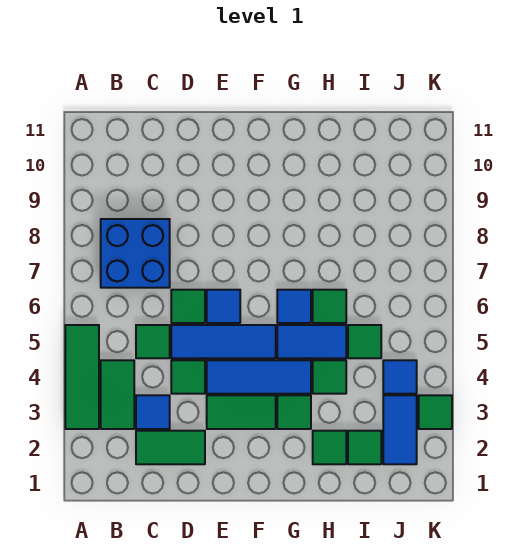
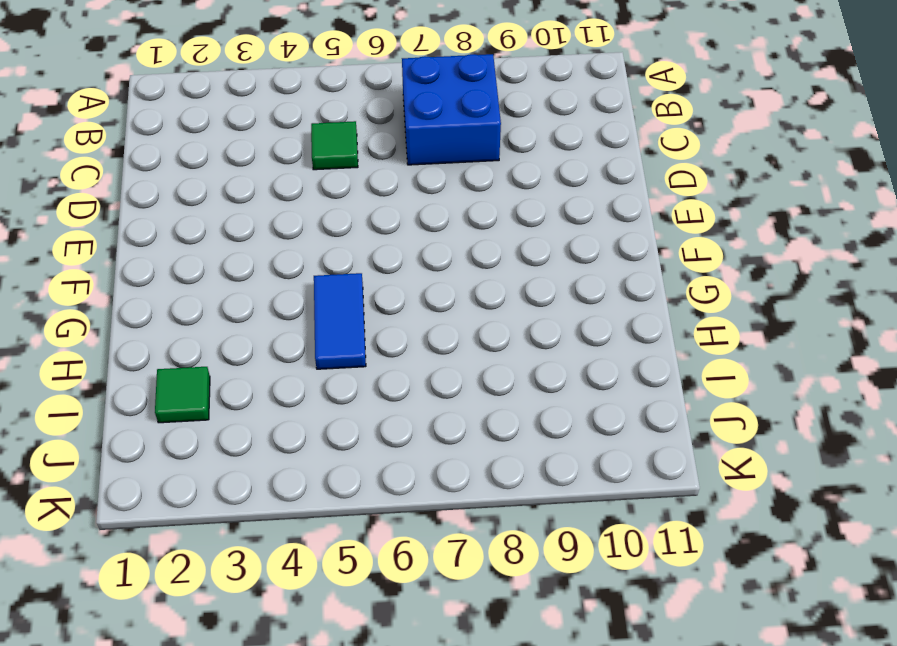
none -> green 1x3 tile [65,325,99,429]
none -> green 1x2 tile [101,360,134,429]
none -> green 1x2 tile [136,431,205,464]

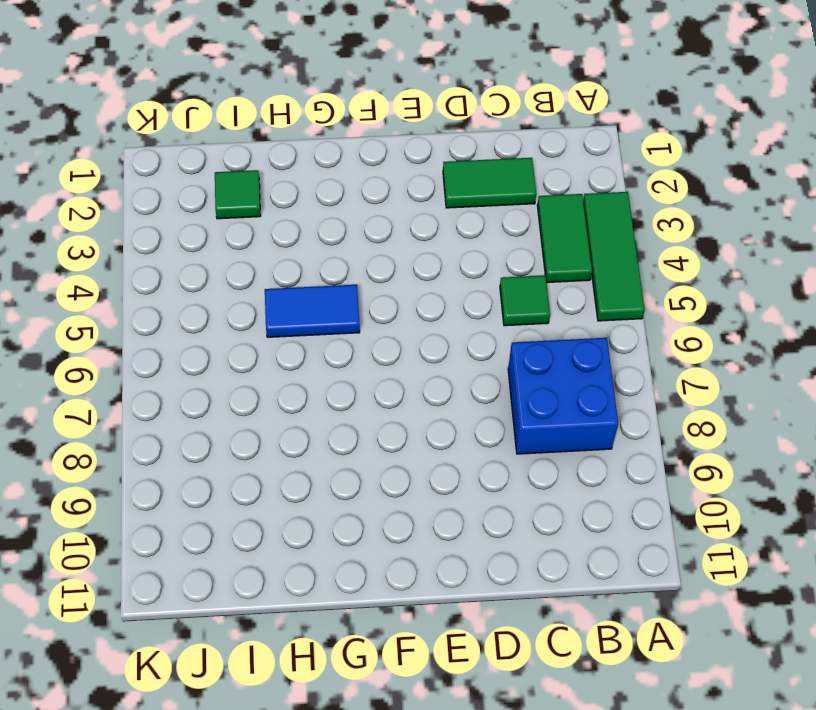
none -> blue 1x1 tile [136,395,170,429]
none -> green 1x1 tile [171,360,205,394]
none -> blue 1x3 tile [171,325,276,358]

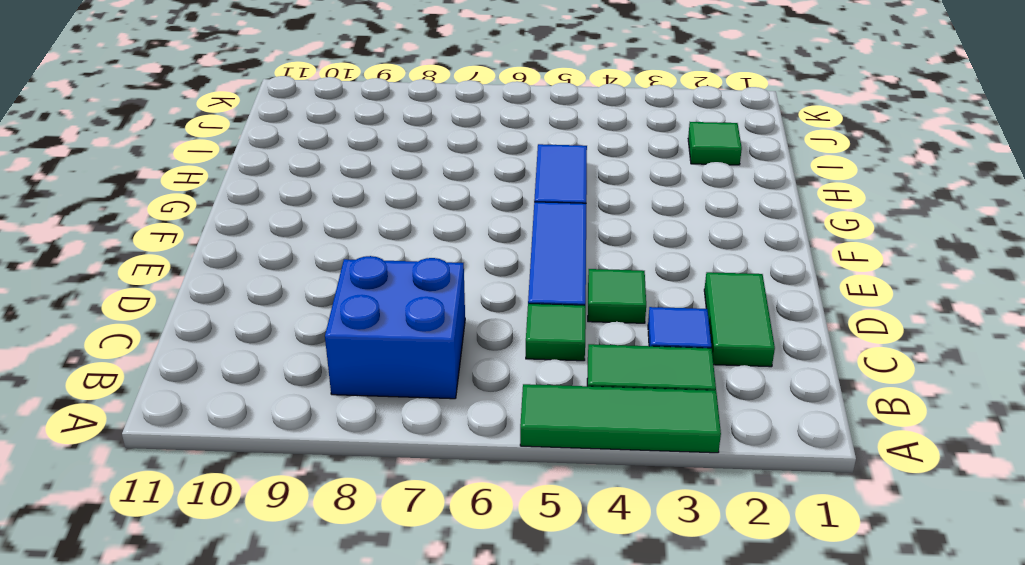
none -> green 1x1 tile [171,290,205,323]
none -> green 1x2 tile [207,395,276,429]
none -> blue 1x3 tile [207,360,311,394]

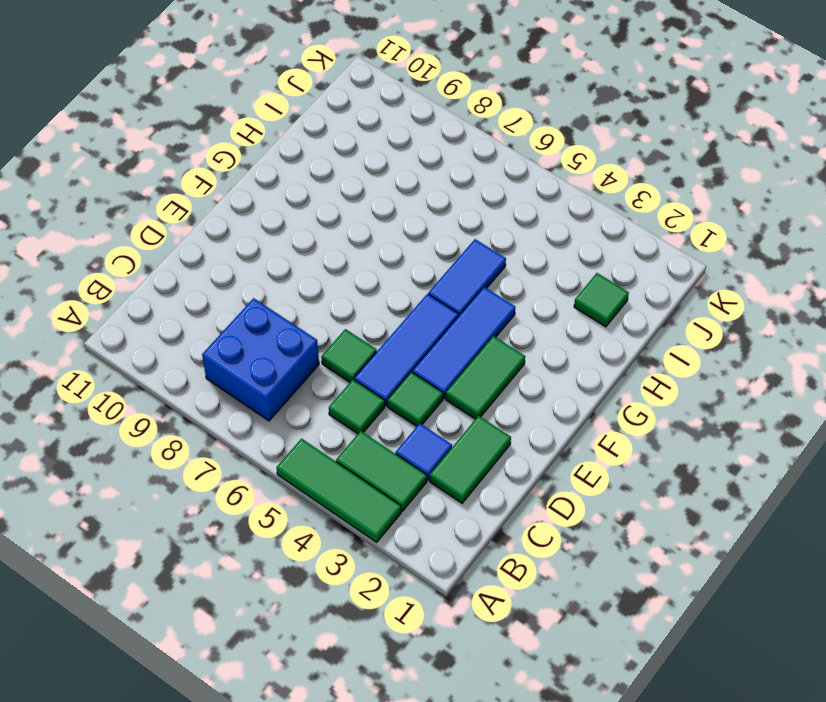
none -> blue 1x1 tile [207,290,240,323]
none -> green 1x1 tile [277,395,311,429]
none -> blue 1x1 tile [277,290,311,323]

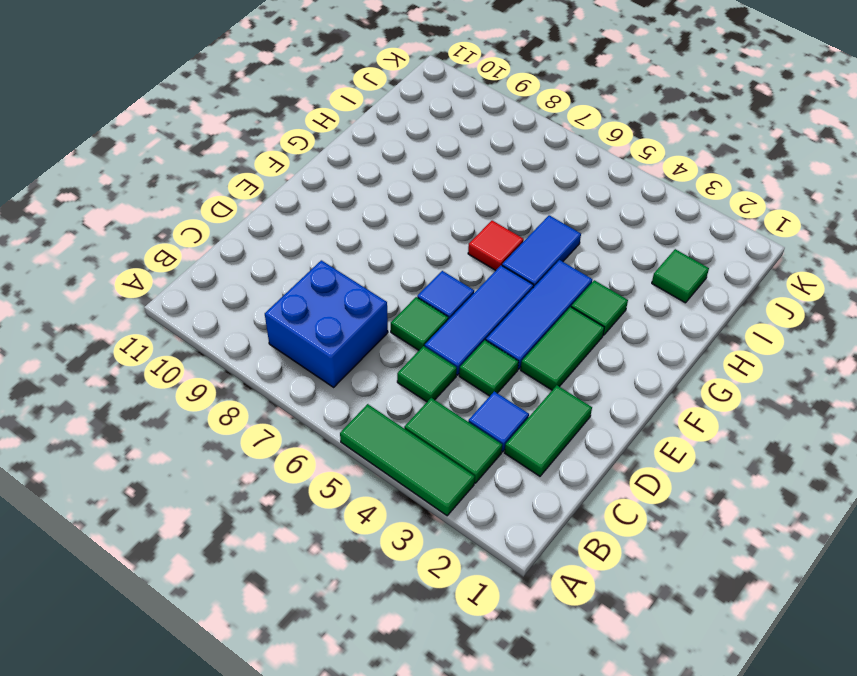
red 1x1 tile [468,221,524,271] -> blue 1x1 tile [277,290,311,323]
none -> green 1x1 tile [313,431,346,464]
none -> green 1x1 tile [313,360,346,394]
none -> green 1x1 tile [313,290,346,323]

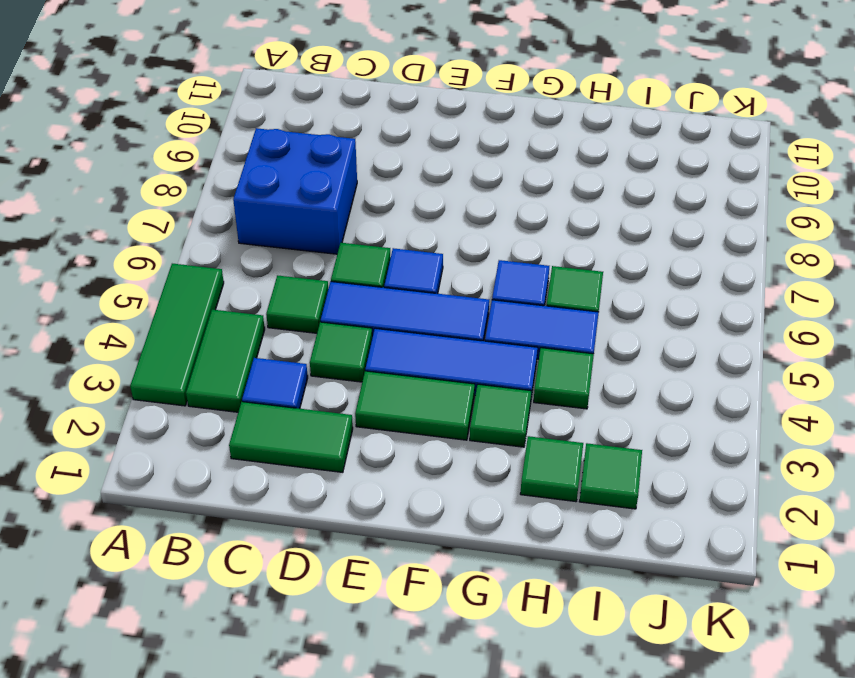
none -> green 1x1 tile [348,325,381,358]
none -> blue 1x2 tile [383,395,417,464]
none -> blue 1x1 tile [383,360,417,394]

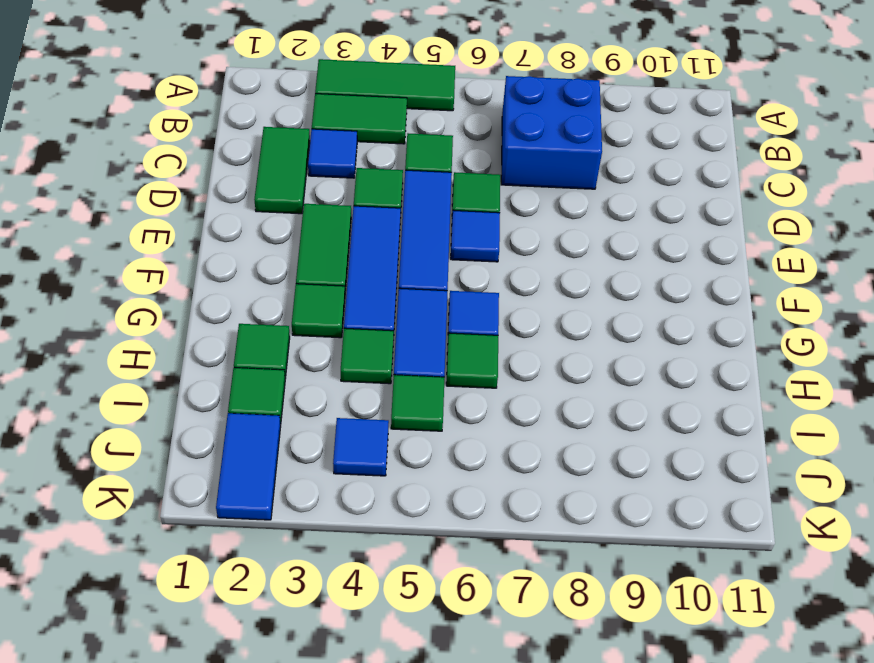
blue 1x2 tile [216,413,281,520] -> blue 1x2 tile turned to [383,395,417,464]
none -> green 1x1 tile [419,395,452,429]

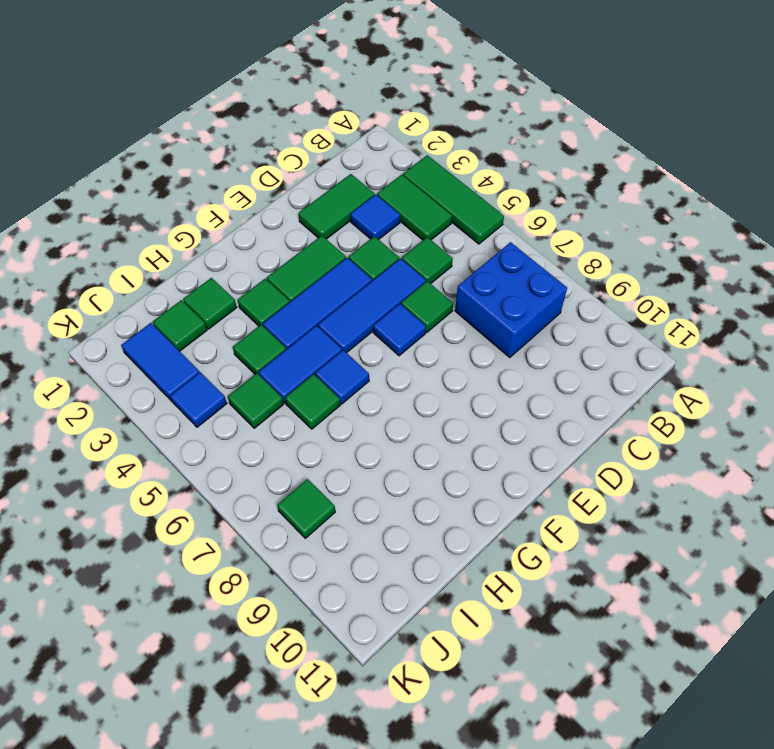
green 1x1 tile [277,479,335,538] -> green 1x1 tile moved to [419,395,452,429]

